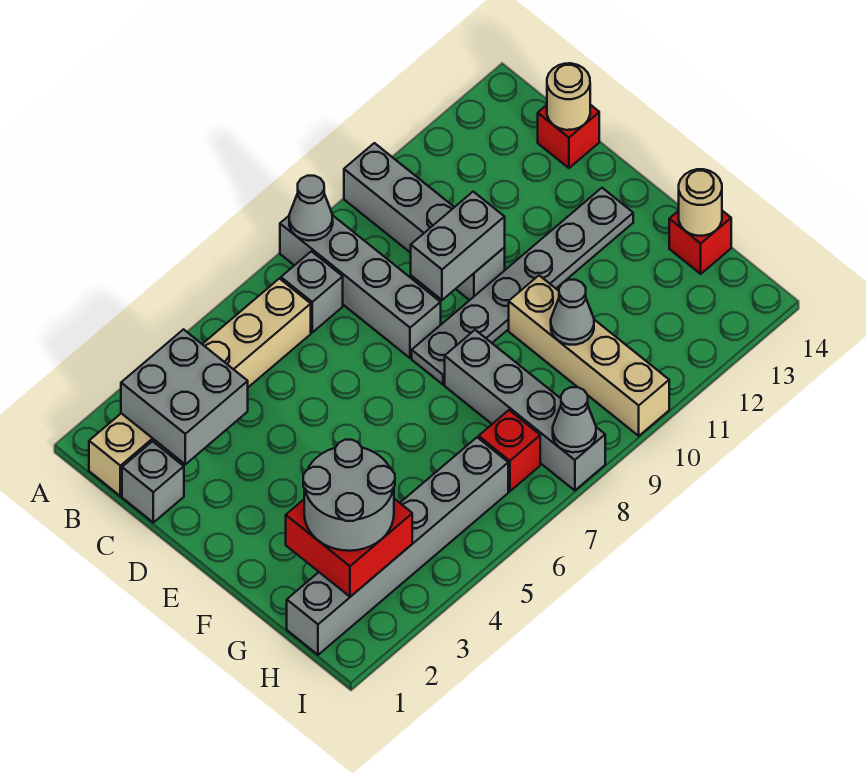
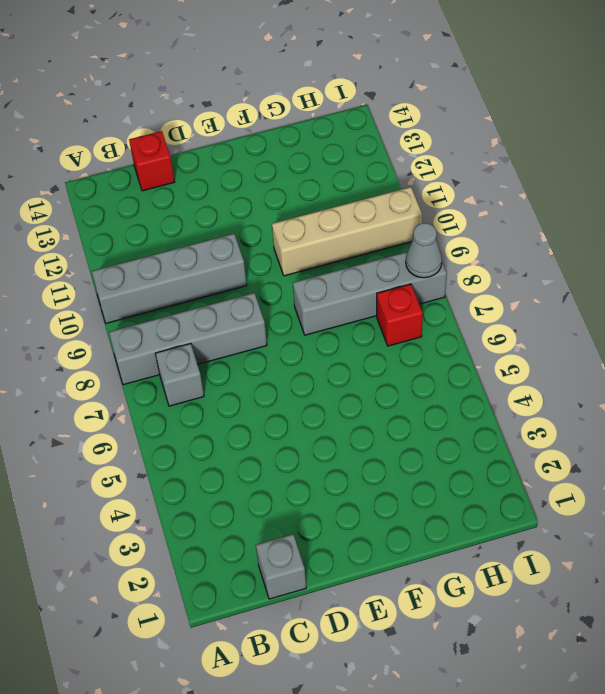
none -> tan 1x6 brick [89,279,311,496]
none -> grey 1x6 plate [412,188,633,385]
none -> red 1x1 brick [669,211,731,274]

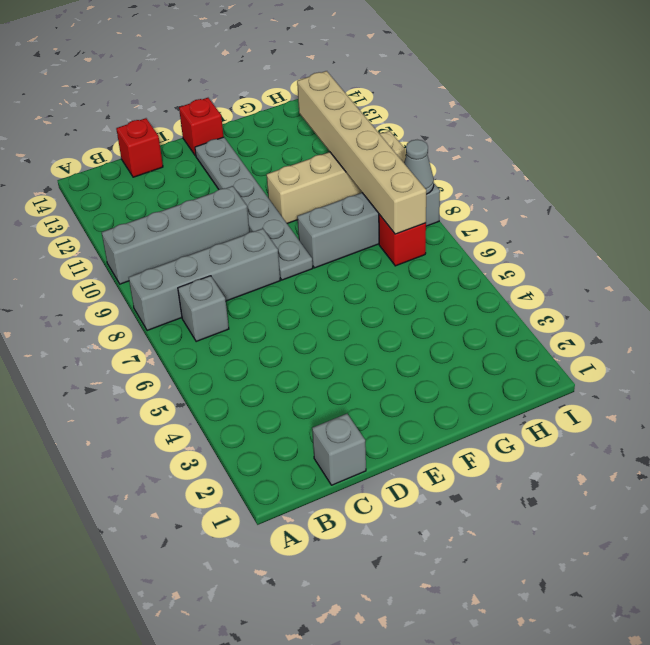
red 1x1 brick [179,98,223,156] -> red 1x1 brick moved to [669,211,731,274]
tan 1x6 brick [297,71,426,234] -> tan 1x6 brick moved to [89,279,311,496]
none -> grey 1x6 brick [287,437,508,655]
none -> grey 1x1 cone [289,176,333,241]
none -> grey 2x2 brick [121,329,248,464]

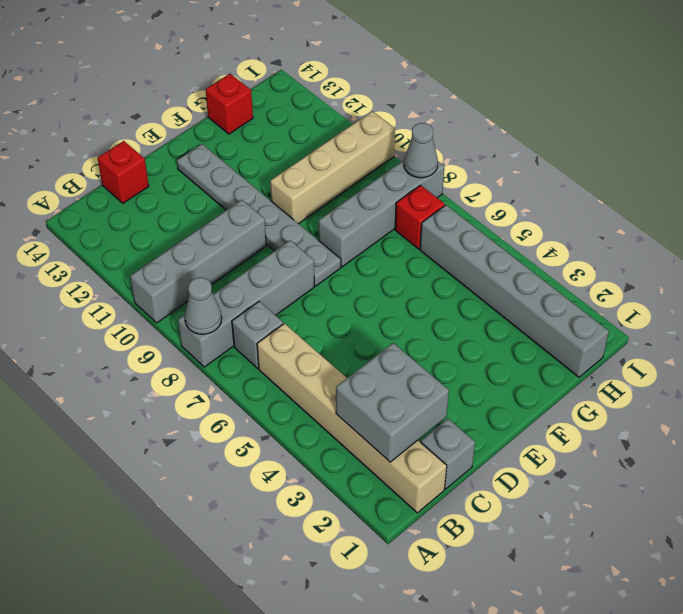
none -> tan 1x1 round brick [547,63,590,130]
none -> grey 1x2 brick [411,192,505,300]
none -> red 2x2 brick [286,499,412,597]

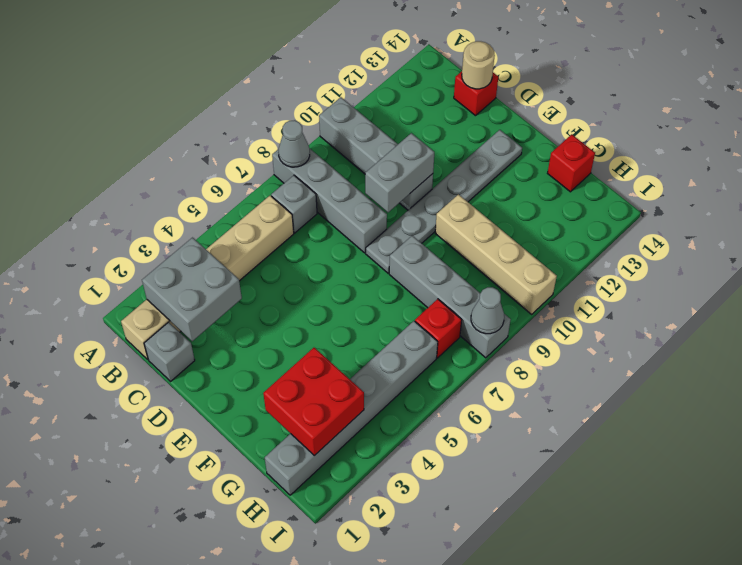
none -> grey 1x1 cone [551,280,594,345]
none -> tan 1x1 round brick [679,169,722,236]
none -> grey 2x2 round brick [303,440,395,551]

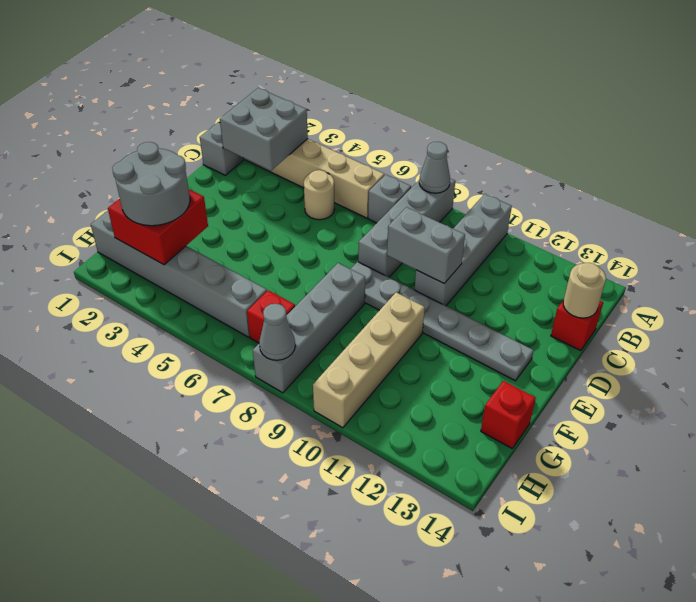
tan 1x1 round brick [304,170,335,220] -> tan 1x1 round brick moved to [679,169,722,236]
none -> grey 1x1 cone [551,280,594,345]

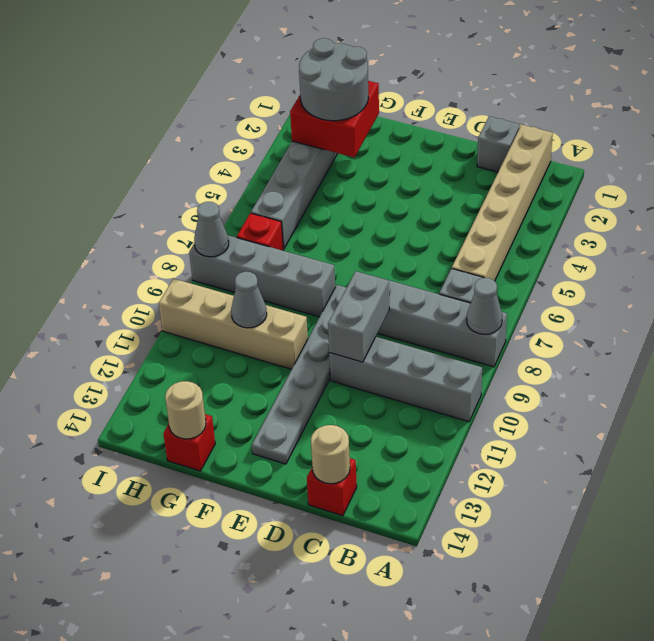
none -> grey 2x2 brick [121,329,248,464]

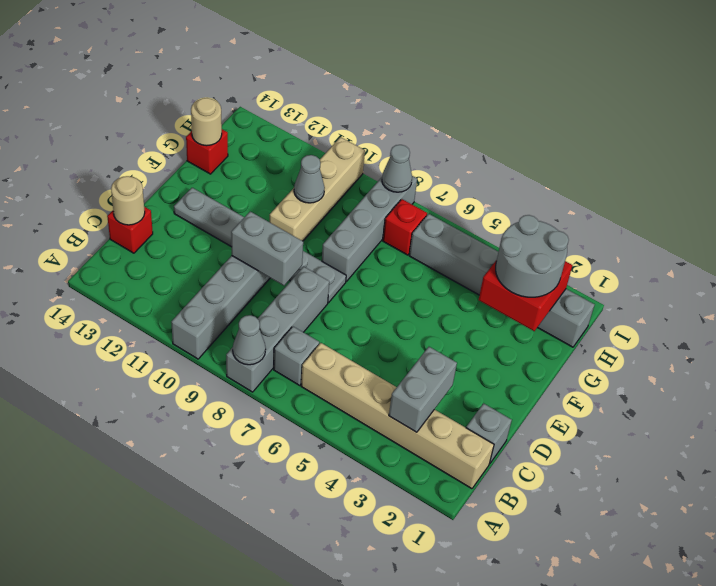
grey 1x2 brick [389,347,457,432] -> grey 2x2 brick [121,329,248,464]

